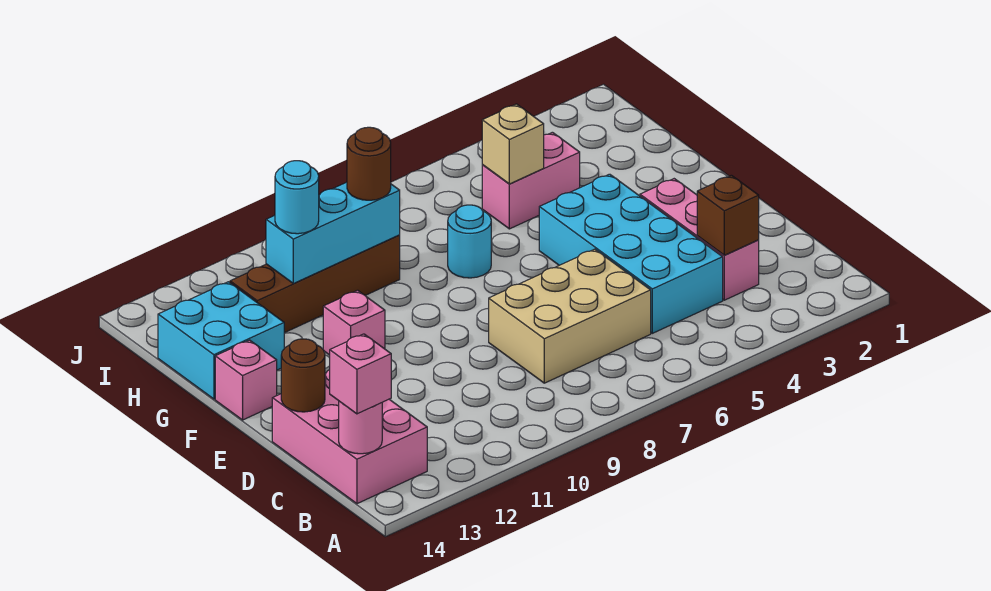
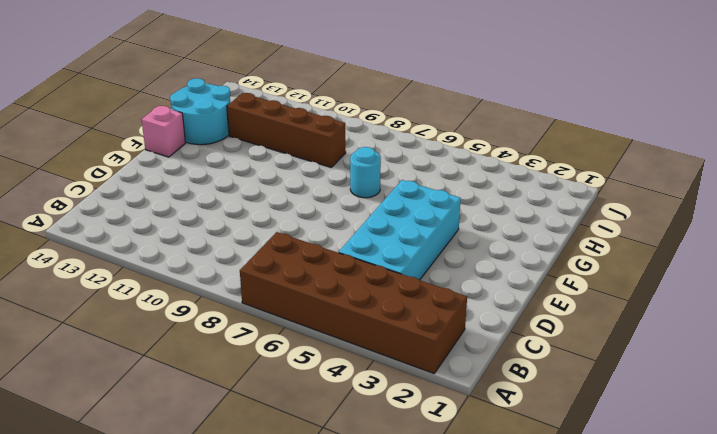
brown 2x6 brick [240,232,467,374] -> none
cyan 2x2 round brick [170,78,230,145] -> cyan 2x2 brick [158,282,284,399]
none -> pink 2x3 brick [272,370,427,504]
none -> pink 1x3 brick [640,179,759,300]
none -> tan 2x3 brick [489,249,651,383]

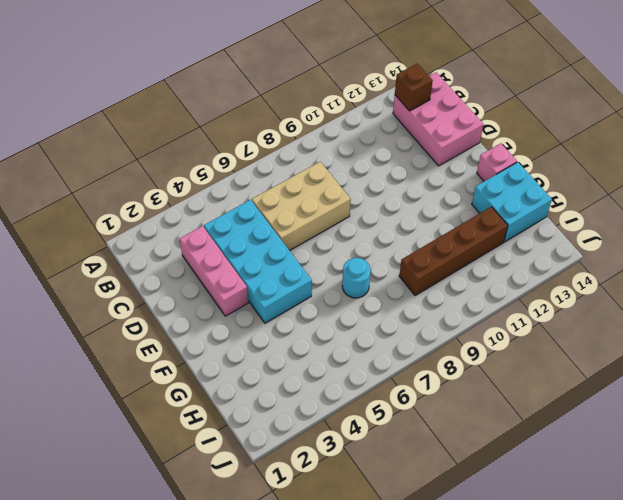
brown 1x1 brick [395,63,433,111] -> brown 1x1 brick moved to [697,175,759,255]
none -> pink 1x1 brick [323,290,385,355]
none -> pink 1x2 brick [482,132,580,229]
none -> pink 1x1 round brick [339,401,382,454]

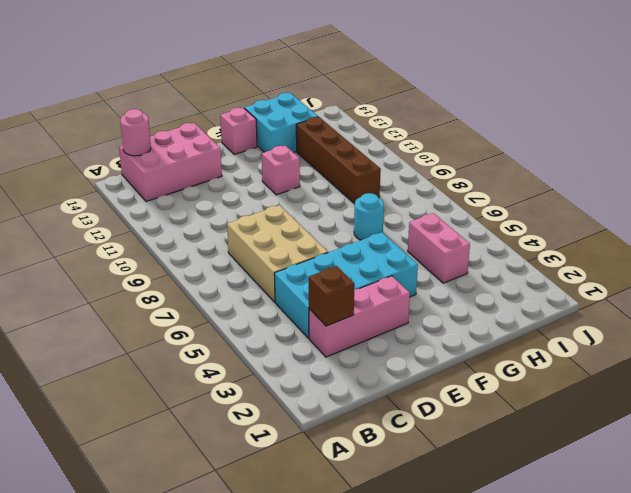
none -> brown 1x1 round brick [281,339,325,412]
none -> tan 1x1 brick [482,104,544,184]
none -> cyan 1x3 brick [266,182,400,284]

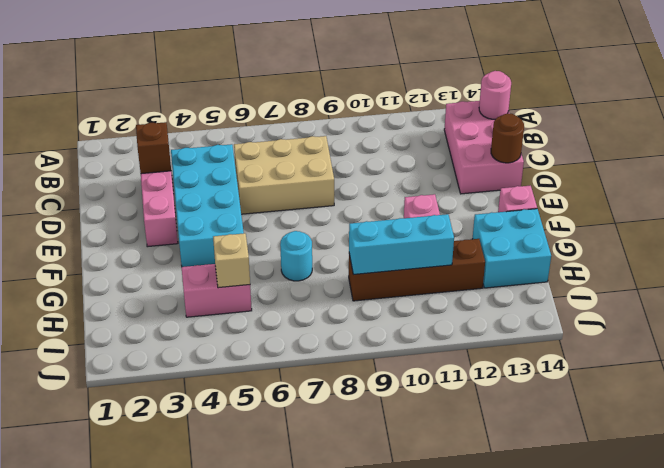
none -> pink 1x1 brick [330,334,391,414]
none -> brown 1x1 round brick [347,127,391,200]
none -> cyan 1x1 round brick [275,161,319,234]

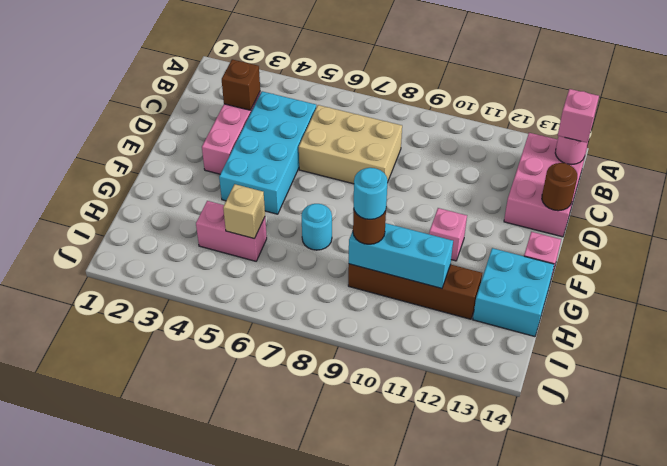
cyan 1x1 round brick [354,168,388,220] -> cyan 1x1 round brick moved to [275,161,319,234]

